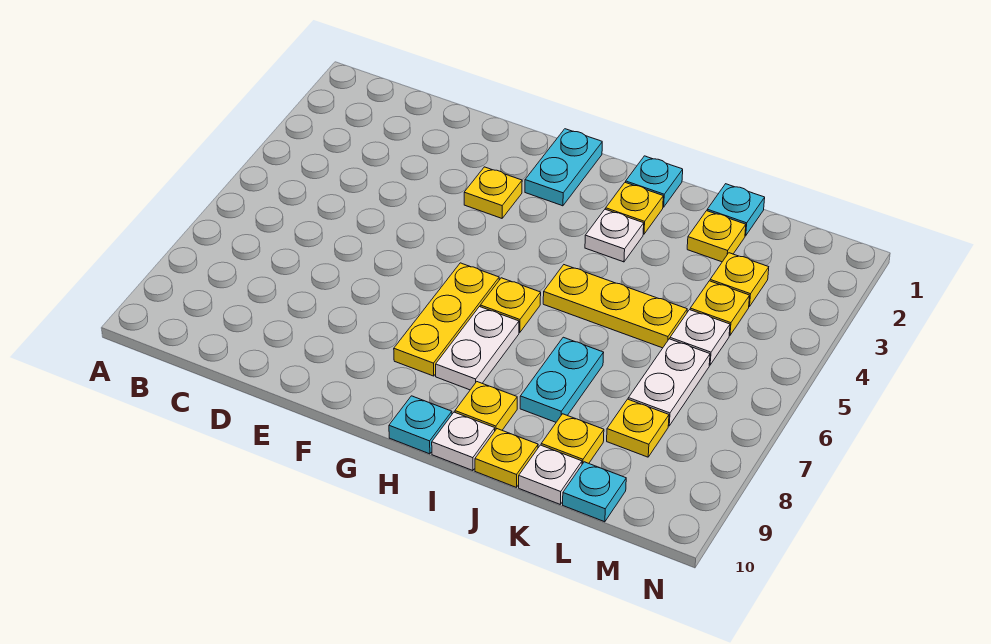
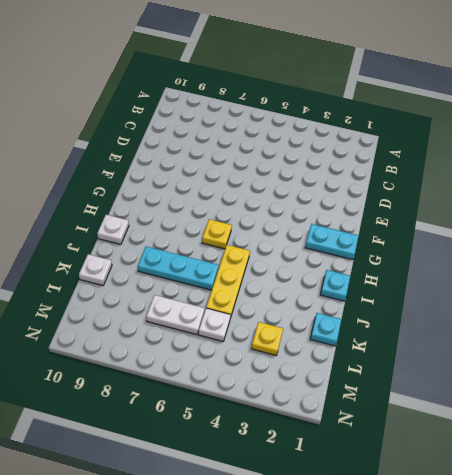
cyan 1x3 plate [138,247,219,290] -> cyan 1x2 plate [520,337,604,422]
none -> yellow 1x1 plate [464,167,522,218]
none -> yellow 1x3 plate [394,263,499,376]
none -> white 1x2 plate [436,307,519,390]

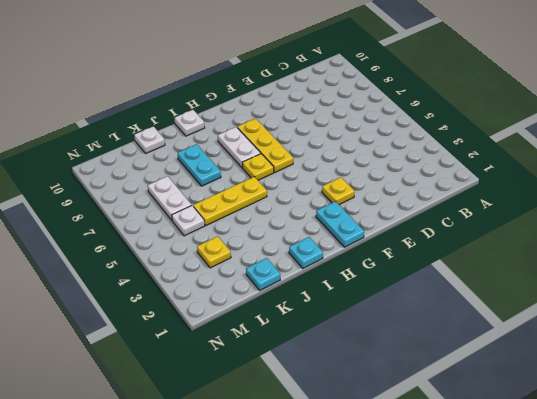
none -> cyan 1x1 plate [389,396,452,454]
none -> yellow 1x1 plate [606,182,663,234]
none -> white 1x1 plate [585,209,644,262]

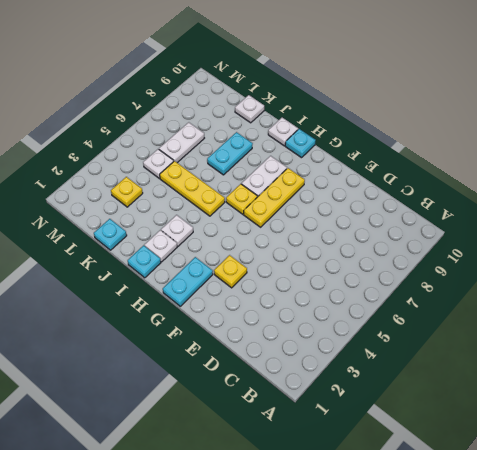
white 1x1 plate [145,230,177,262] -> yellow 1x1 plate [606,182,663,234]
none -> yellow 1x1 plate [455,382,517,430]
none -> yellow 1x1 plate [475,429,538,487]
none -> yellow 1x1 plate [687,211,746,262]

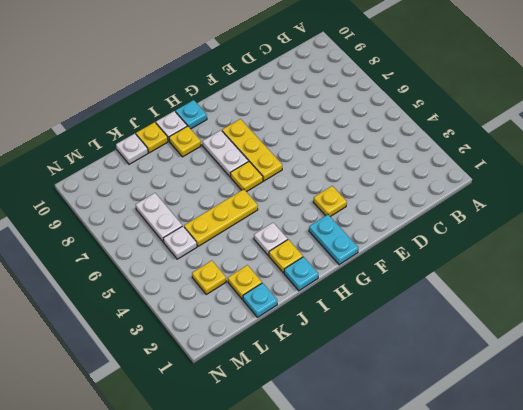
none -> cyan 1x2 plate [520,337,604,422]
none -> yellow 1x1 plate [541,414,604,464]
none -> yellow 1x1 plate [690,281,750,336]

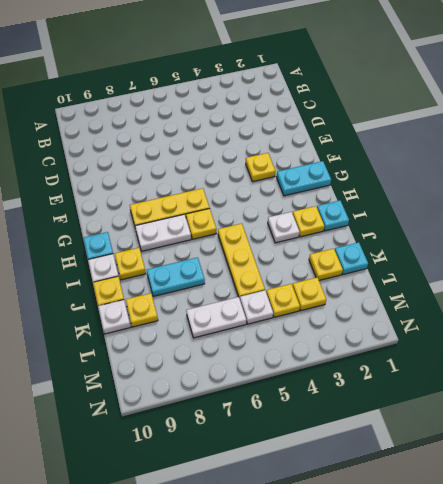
none -> yellow 1x1 plate [607,399,669,457]
none -> cyan 1x1 plate [563,462,626,522]

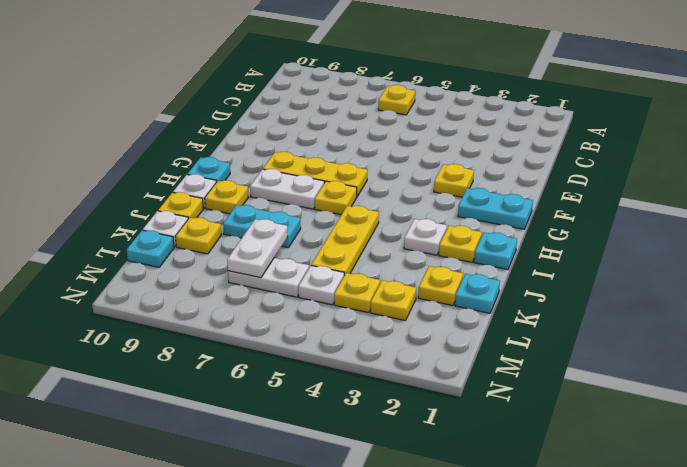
yellow 1x1 plate [378,85,415,115] -> yellow 1x1 plate moved to [607,399,669,457]
white 1x2 plate [227,219,288,278] -> none

